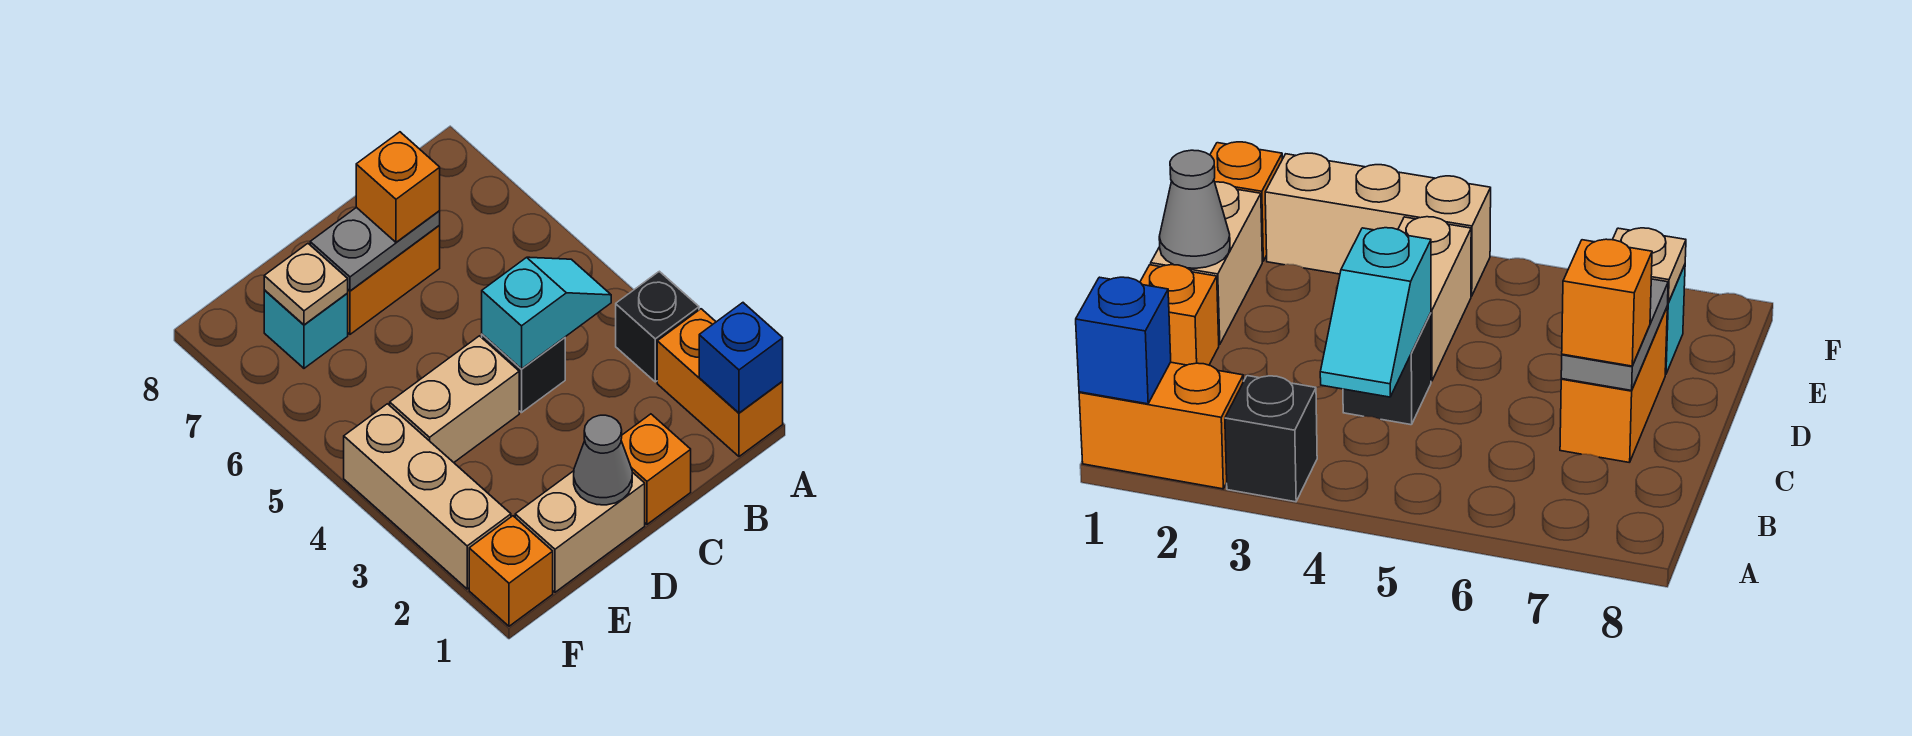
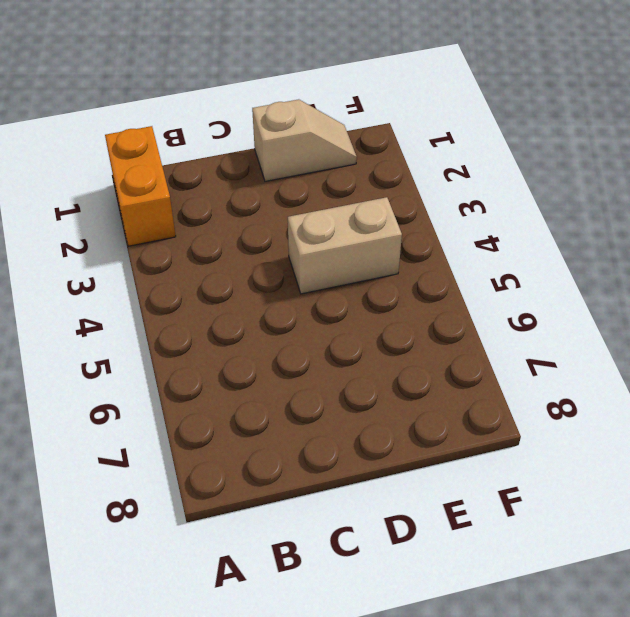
tan 1x2 slope [252,99,357,181] -> tan 1x2 brick [515,471,645,592]
none -> black 1x1 brick [616,271,699,382]
none -> orange 1x1 brick [621,414,691,524]
none -> black 1x1 brick [482,334,565,412]

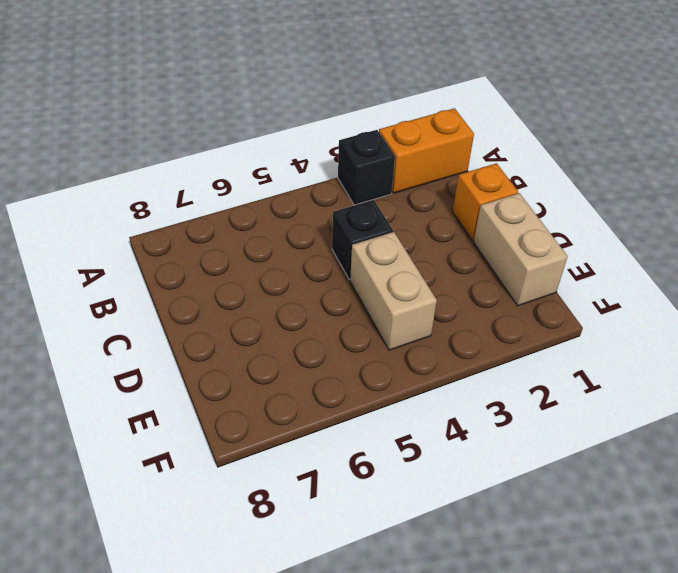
none -> orange 1x2 brick [348,225,440,334]
none -> cyan 1x1 brick [264,290,348,368]
none -> orange 1x1 brick [469,516,553,626]

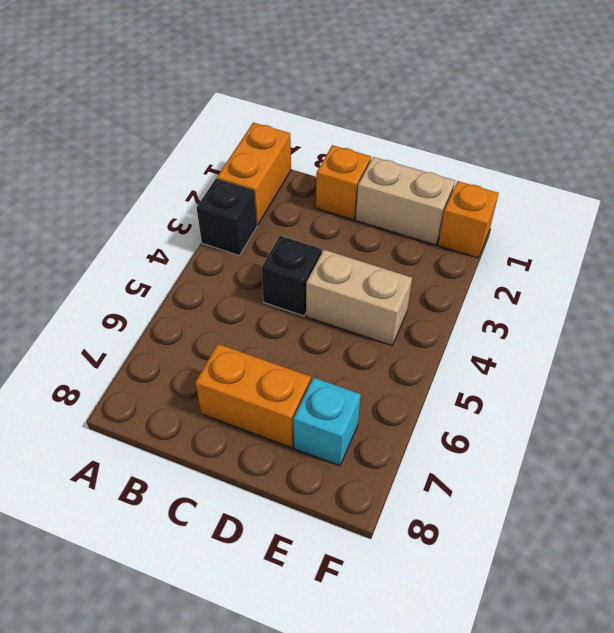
none -> tan 1x3 brick [344,404,511,589]
none -> blue 1x1 brick [699,303,783,413]
none -> cyan 1x2 slope [482,257,611,369]

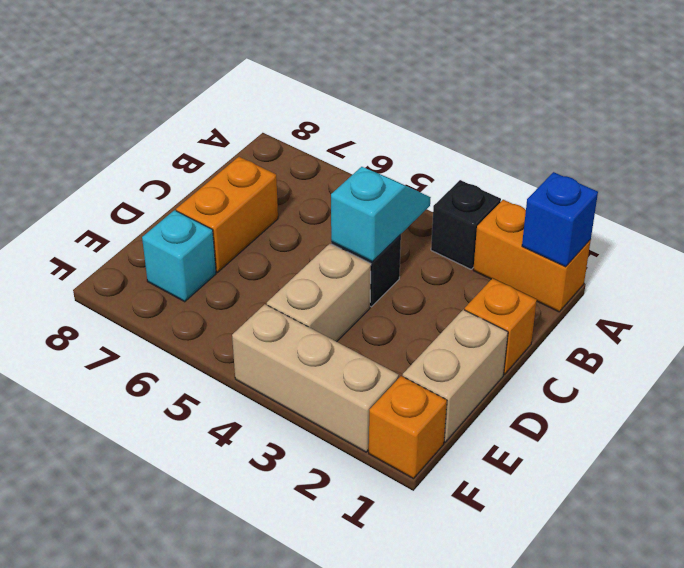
none -> grey 1x2 plate [310,207,440,291]
none -> grey 1x1 cone [574,415,632,505]
none -> tan 1x1 plate [264,244,348,325]

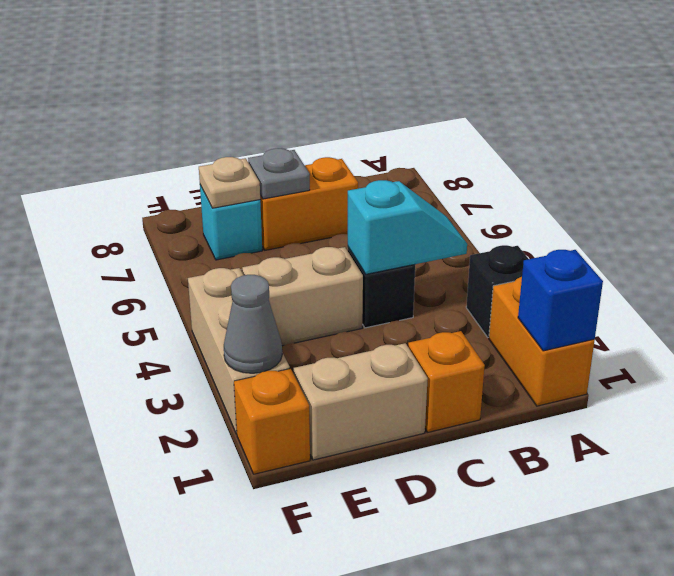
grey 1x1 plate [248,148,310,199] -> grey 1x2 plate [310,207,440,291]
grey 1x1 cone [224,275,282,373] -> grey 1x1 cone moved to [574,415,632,505]
none -> orange 1x1 brick [356,132,440,242]

